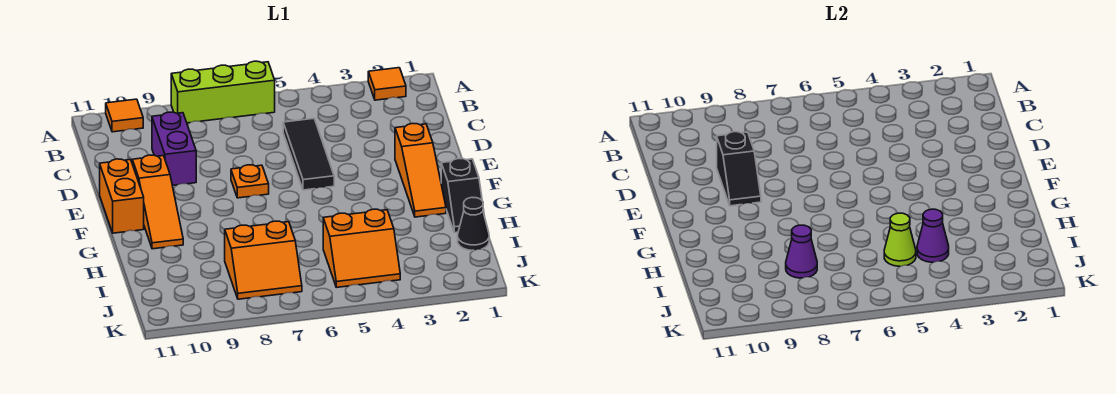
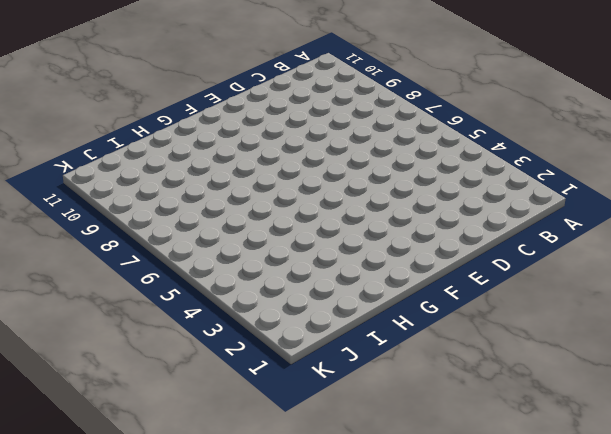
none -> orange 1x1 tile [368,68,406,100]
none -> lime 1x3 brick [171,61,275,123]
none -> orange 1x1 tile [106,99,143,132]

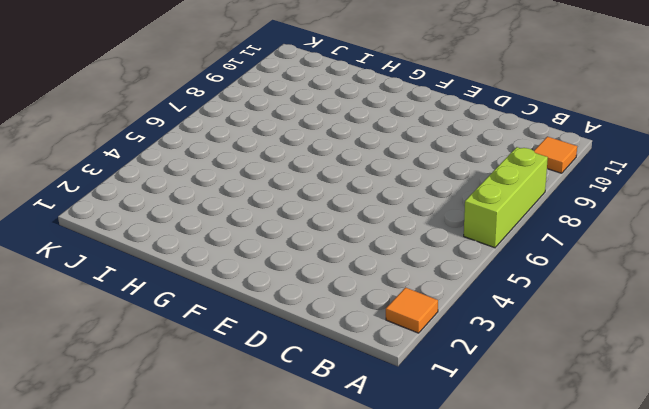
none -> black 1x3 tile [283,118,334,190]
none -> purple 1x2 brick [152,112,196,186]
none -> orange 1x3 slope [395,123,446,217]

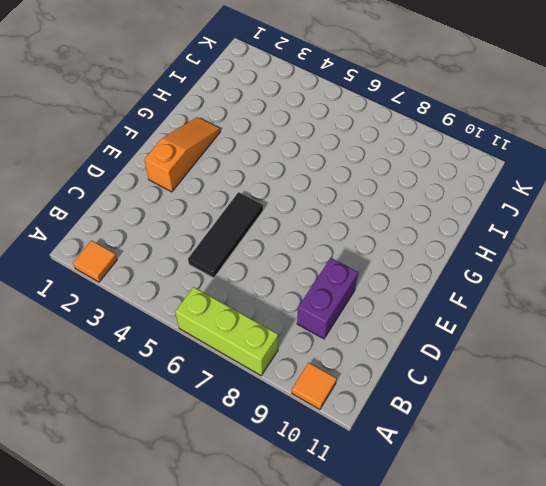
none -> orange 1x1 plate [231,165,269,198]
none -> orange 1x3 slope [132,155,183,249]
none -> orange 1x2 brick [100,159,144,233]

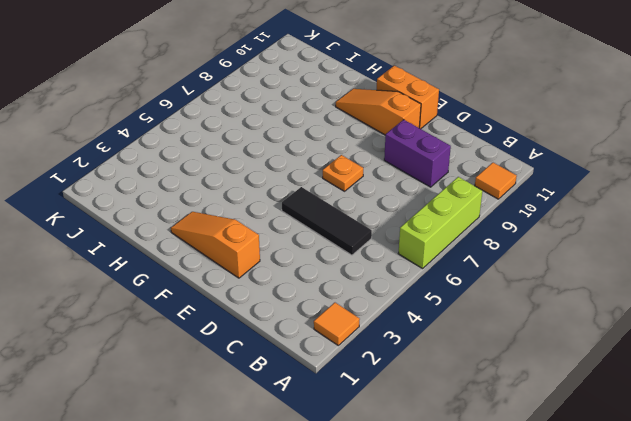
none -> black 1x2 slope [441,159,484,233]
none -> black 1x1 cone [458,197,489,250]
none -> orange 2x2 slope [323,209,400,287]

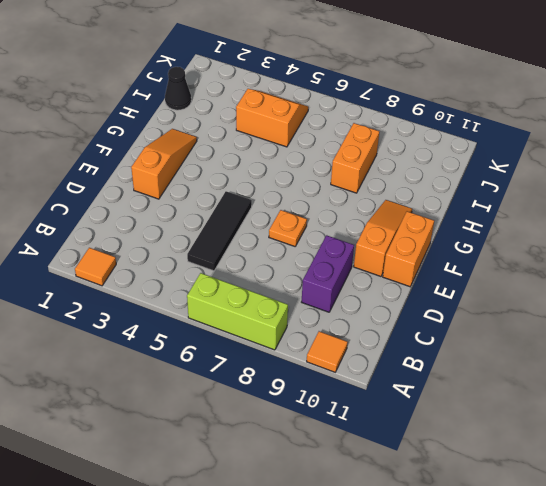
orange 1x2 brick [331,123,379,193] -> orange 2x2 slope [225,221,302,299]
none -> black 1x2 slope [441,159,484,233]
none -> black 1x2 slope [717,132,761,206]
none -> purple 1x1 cone [917,209,949,262]

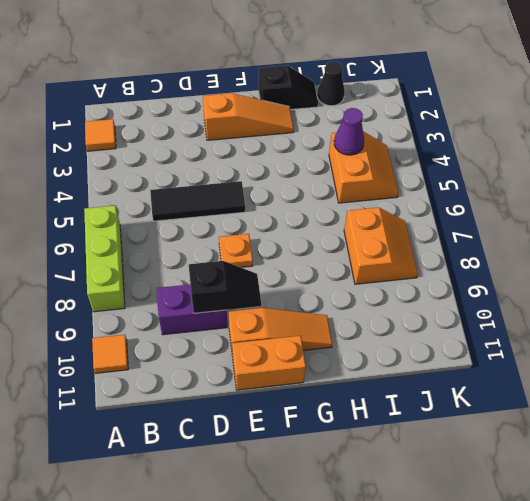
none -> lime 1x1 cone [884,213,916,266]
none -> purple 1x1 cone [786,225,817,278]

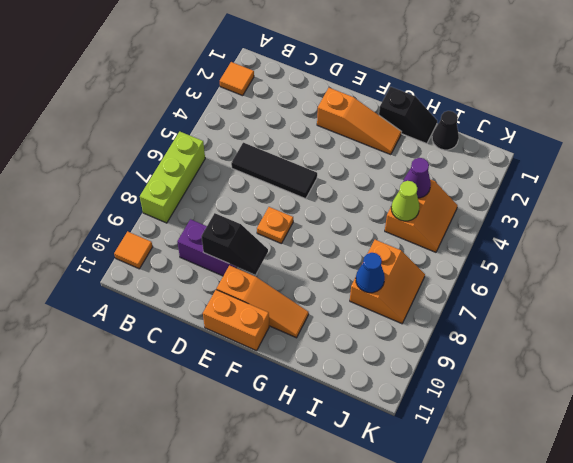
blue 1x1 cone [356,253,385,293] -> purple 1x1 cone [786,225,817,278]

